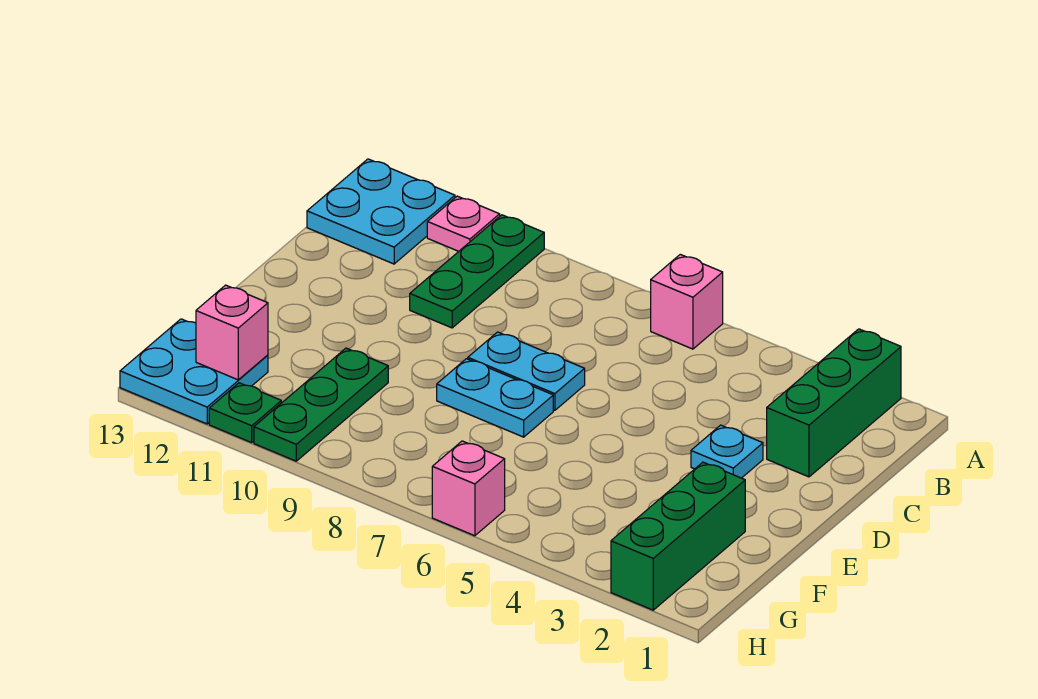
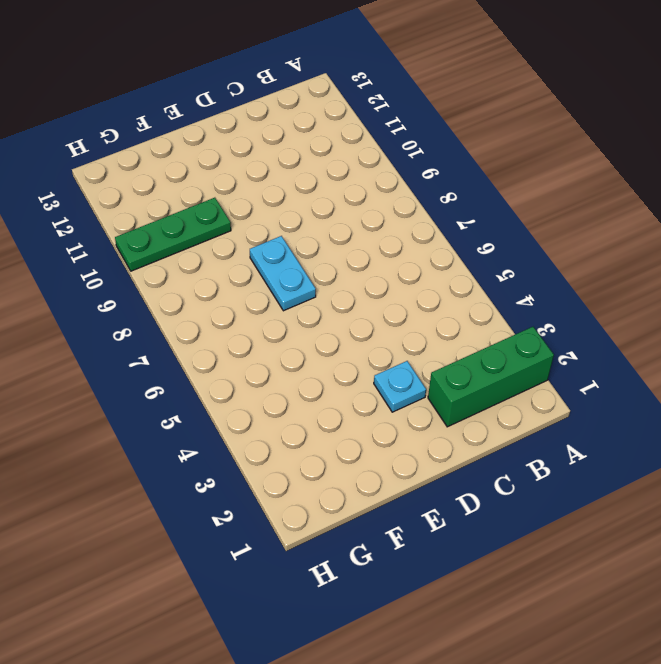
none -> pink 1x1 brick [651,254,723,349]
none -> green 1x3 plate [410,215,544,328]
none -> pink 1x1 plate [427,196,500,251]

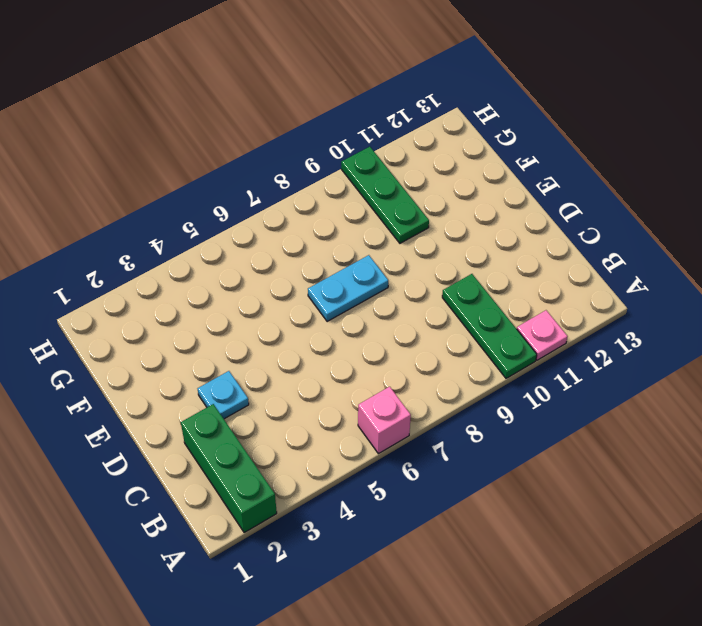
none -> cyan 2x2 plate [307,159,455,264]
none -> cyan 1x2 plate [468,332,585,410]
none -> green 1x3 brick [611,462,745,610]

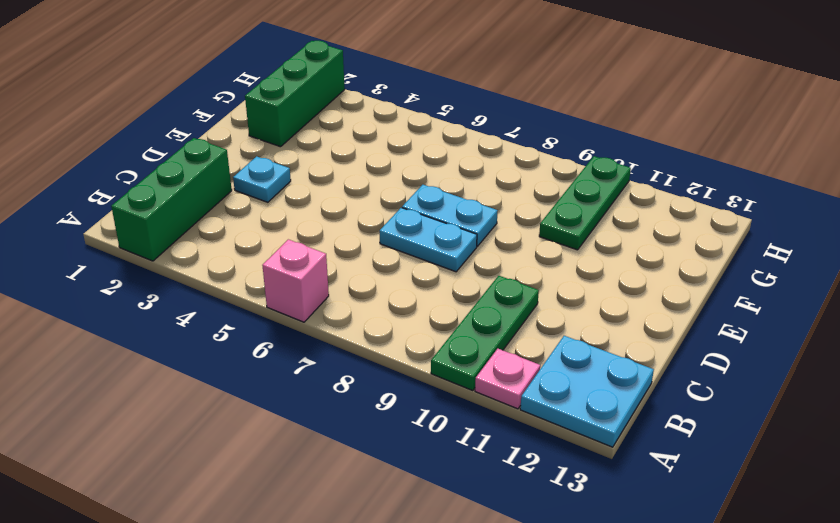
none -> cyan 2x2 plate [120,319,268,424]
none -> pink 1x1 brick [432,441,505,536]
none -> green 1x1 plate [209,383,281,443]

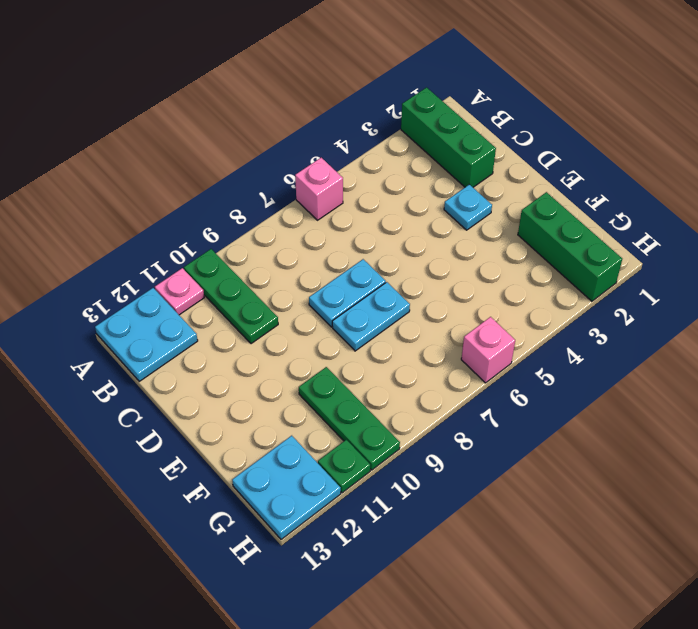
none -> pink 1x1 brick [196,285,268,380]

